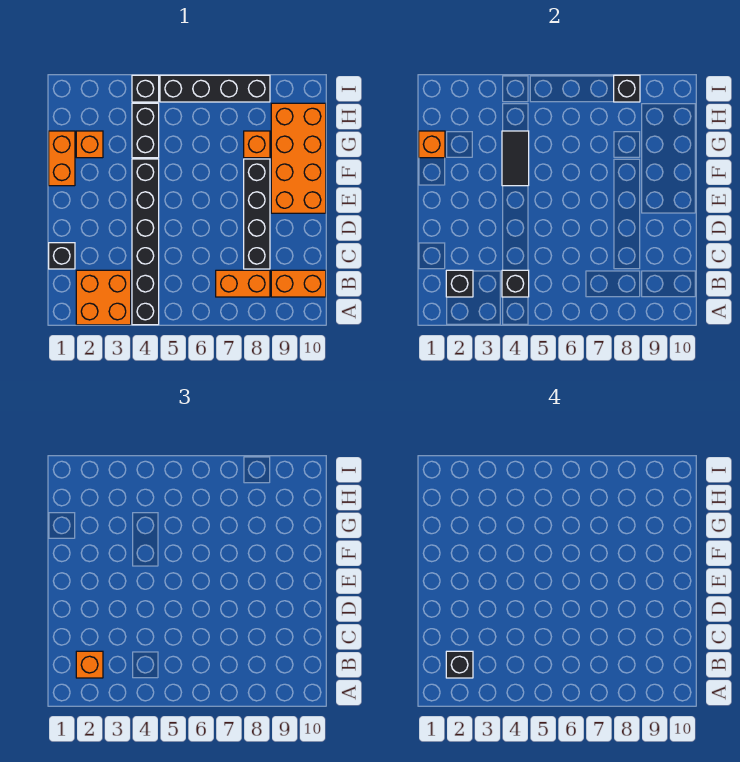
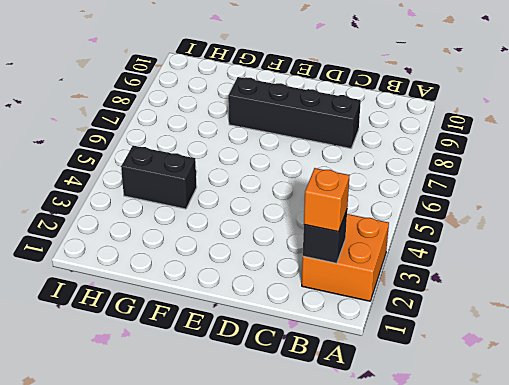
none -> black 1x6 brick [132,159,159,325]
none -> orange 1x2 brick [216,270,270,297]
none -> orange 1x2 brick [271,270,326,297]

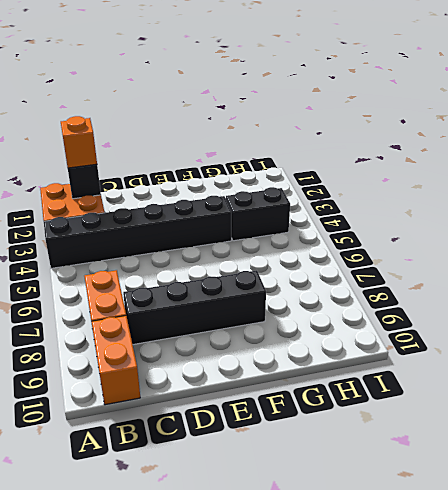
none -> black 1x1 brick [49,243,75,269]
none -> orange 2x4 brick [271,103,326,213]
none -> orange 1x2 brick [49,131,75,186]

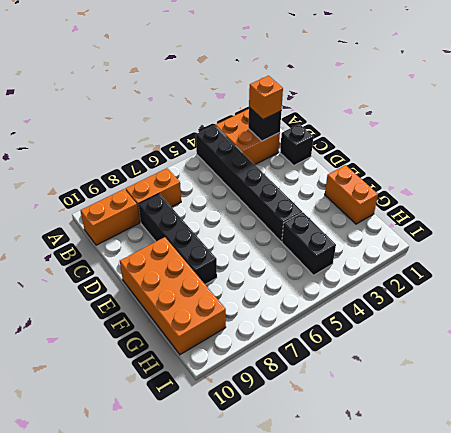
none -> orange 1x1 brick [76,131,103,158]
none -> orange 1x1 brick [244,131,270,158]
none -> black 1x1 brick [132,75,159,102]

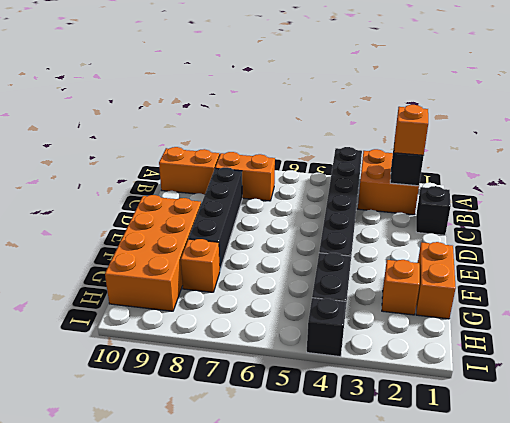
none -> black 1x4 brick [160,75,270,102]
none -> black 1x1 brick [502,270,529,297]
none -> black 1x2 tile [502,131,529,186]

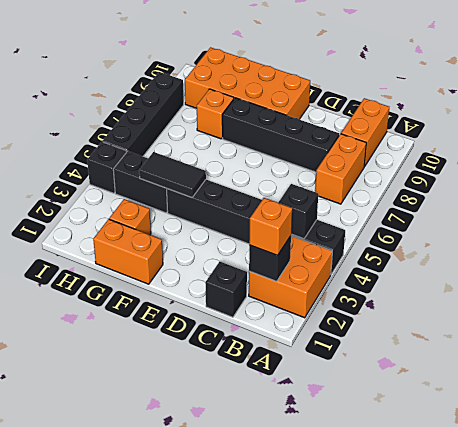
none -> orange 1x1 brick [419,131,445,158]
none -> black 1x1 brick [614,75,640,102]
none -> black 1x1 brick [446,651,473,678]

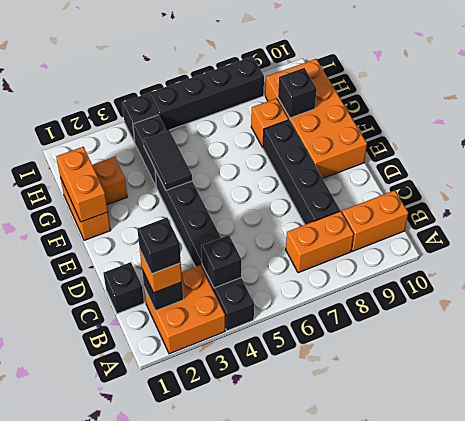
orange 1x2 brick [56,147,108,222] -> orange 1x1 brick [419,131,445,158]
black 1x1 brick [278,68,317,118] -> black 1x1 brick moved to [614,75,640,102]

